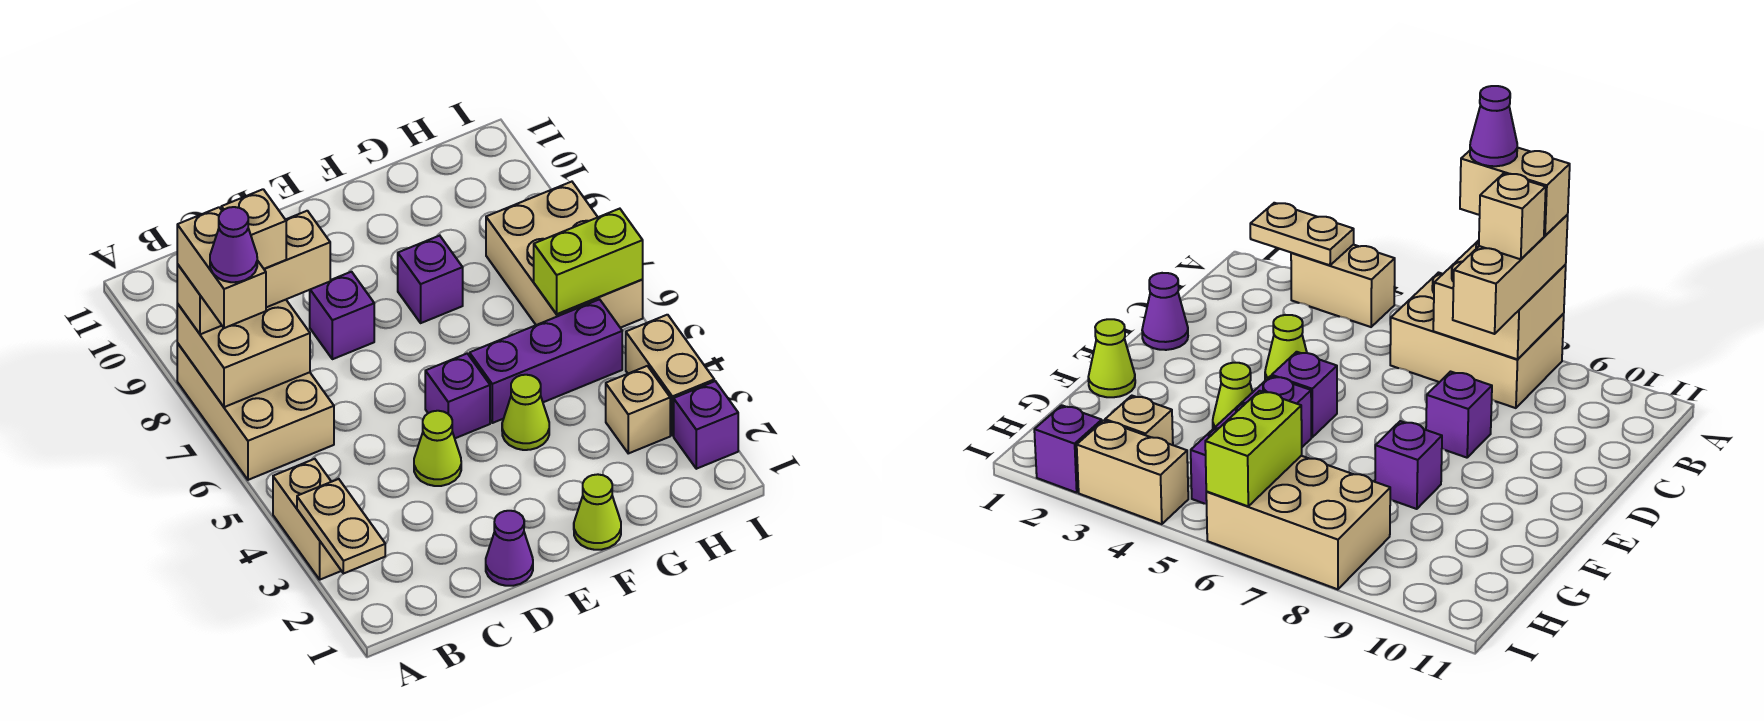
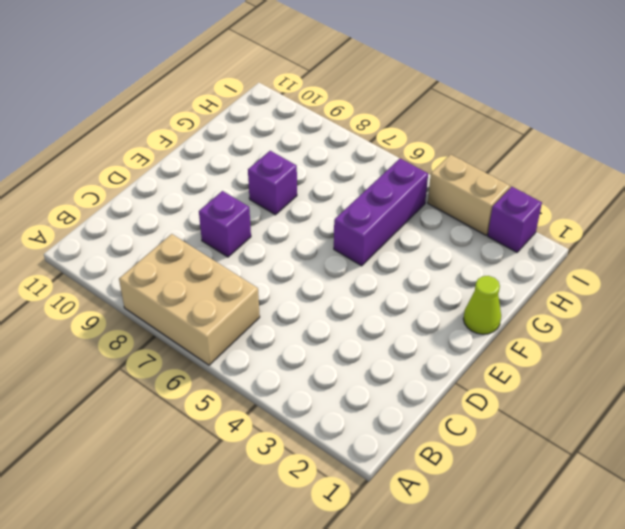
none -> tan 1x2 brick [273,459,341,580]
none -> purple 1x1 cone [486,511,533,586]
none -> lime 1x1 cone [414,411,461,486]

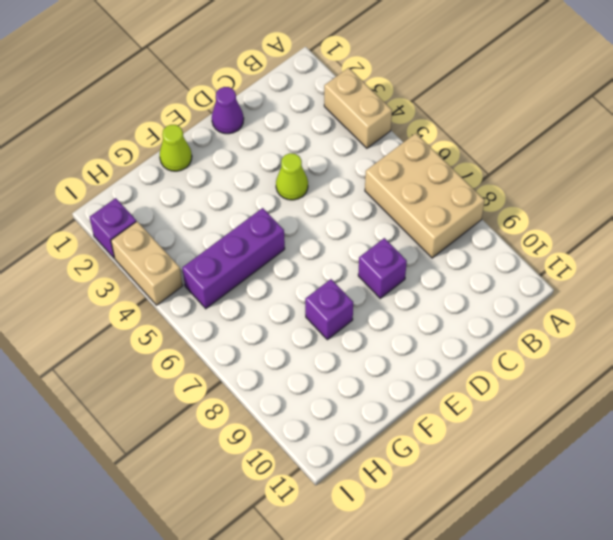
none -> purple 1x1 brick [425,354,490,438]
none -> lime 1x1 cone [502,375,549,450]
none -> tan 1x1 brick [606,366,670,453]

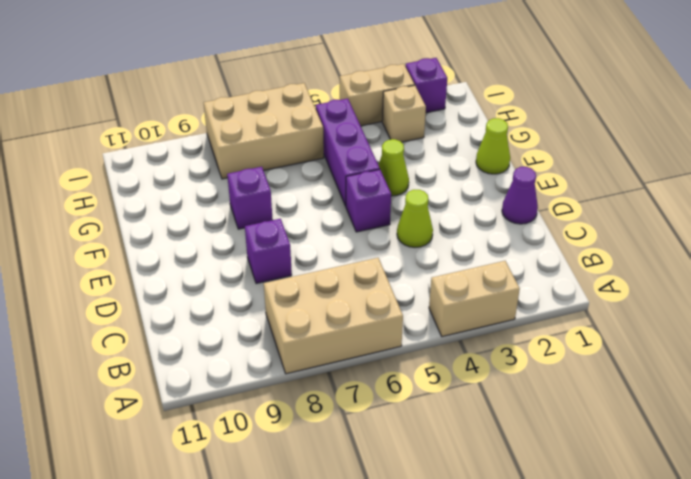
none -> tan 1x2 plate [297,479,385,574]
none -> tan 2x2 brick [177,300,310,407]
none -> lime 1x2 brick [534,209,643,314]

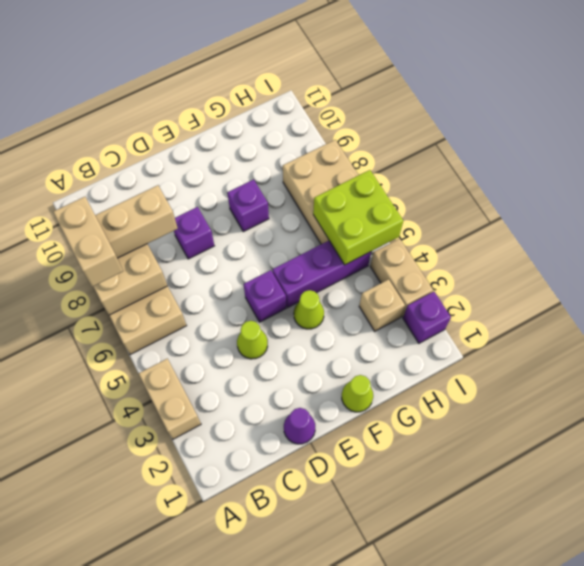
lime 2x2 brick [313,170,403,265] -> lime 1x2 brick [534,209,643,314]
none -> tan 1x2 plate [297,479,385,574]
none -> tan 1x1 brick [221,189,286,269]
none -> purple 1x1 cone [210,207,257,282]

